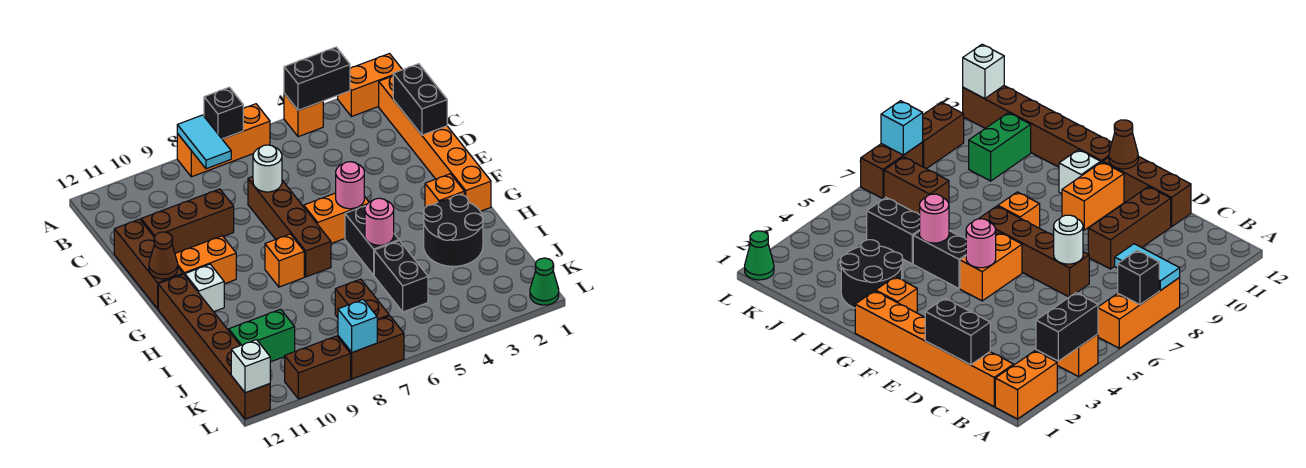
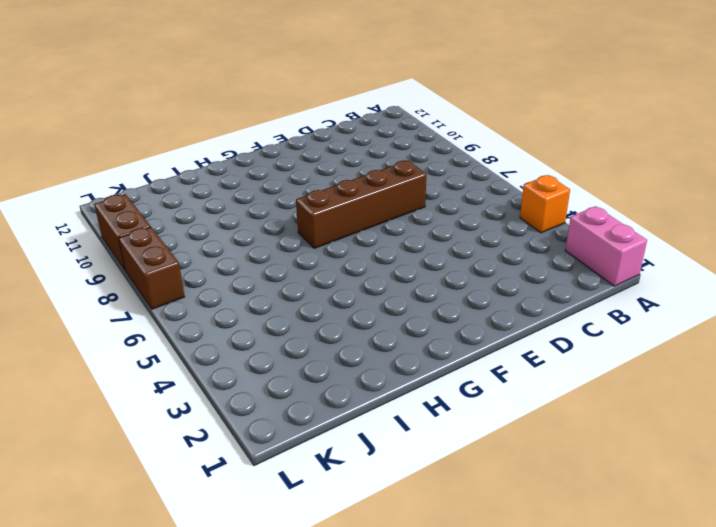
pink 1x2 brick [565,206,647,286] -> orange 1x2 brick [338,54,402,117]
none -> orange 1x3 brick [177,104,270,177]
none -> orange 1x6 brick [379,76,491,211]
none -> brown 1x3 brick [141,189,234,253]
none -> brown 1x3 brick [114,219,183,309]

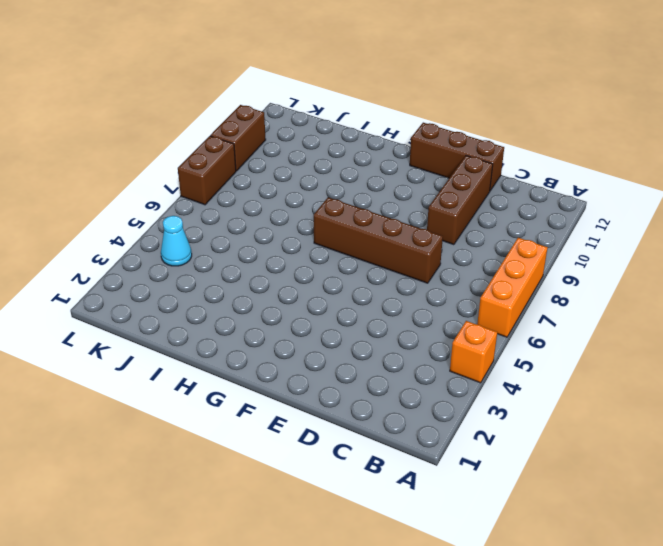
cyan 1x1 cone [161,216,192,266] -> none
none -> orange 1x2 brick [338,54,402,117]
none -> orange 1x6 brick [379,76,491,211]
none -> orange 1x2 brick [304,193,369,244]
none -> orange 1x2 brick [175,236,236,284]

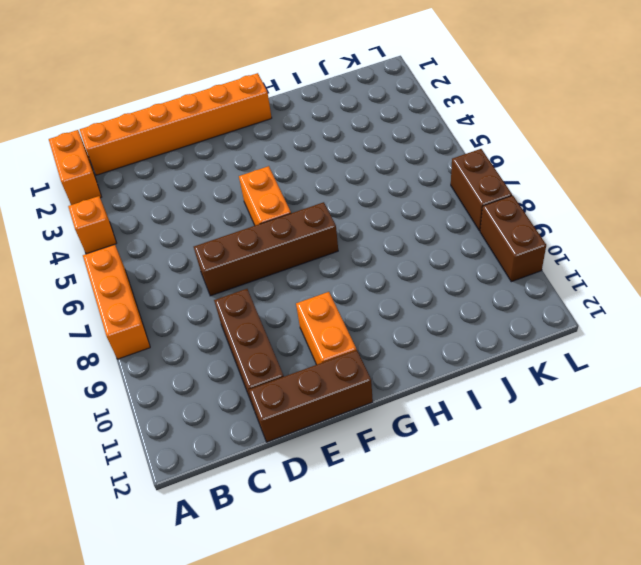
none -> orange 1x1 brick [425,174,464,207]
none -> black 1x2 brick [345,206,399,275]
none -> orange 1x1 brick [265,234,304,287]
none -> white 1x1 brick [185,264,224,312]

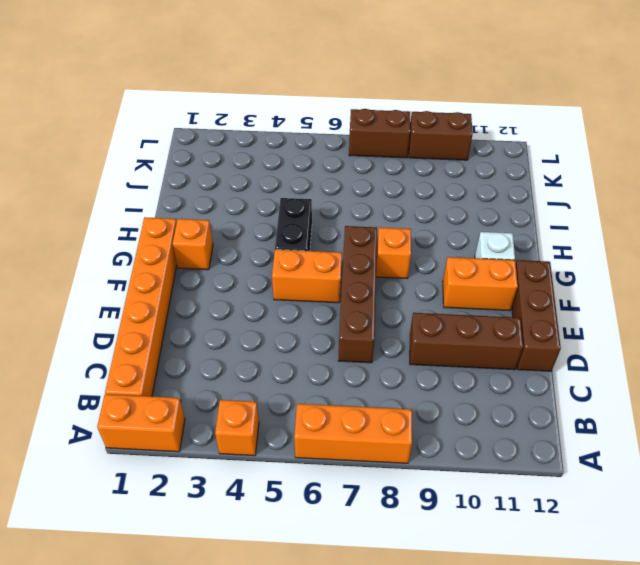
none -> brown 1x6 brick [158,274,270,419]
none -> black 2x2 round brick [424,195,483,266]
none -> black 1x2 brick [374,241,428,312]
none -> brown 1x2 brick [335,279,389,320]

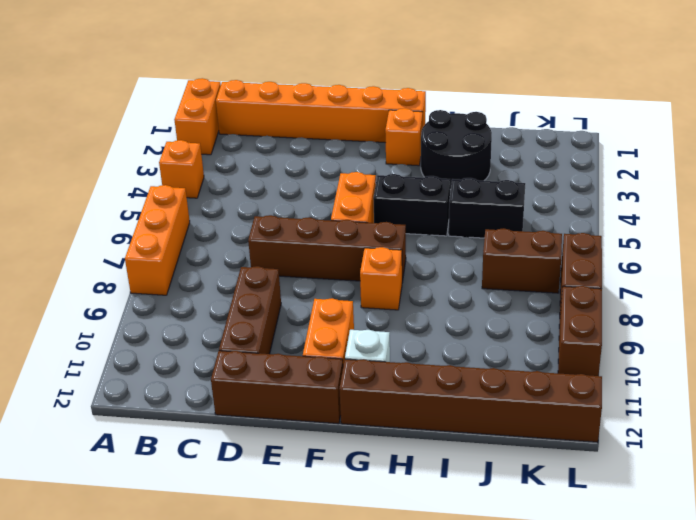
none -> green 1x2 brick [229,309,295,362]
none -> green 1x1 cone [530,258,559,305]
none -> black 1x2 brick [284,47,350,110]
none -> black 1x1 brick [204,87,243,139]

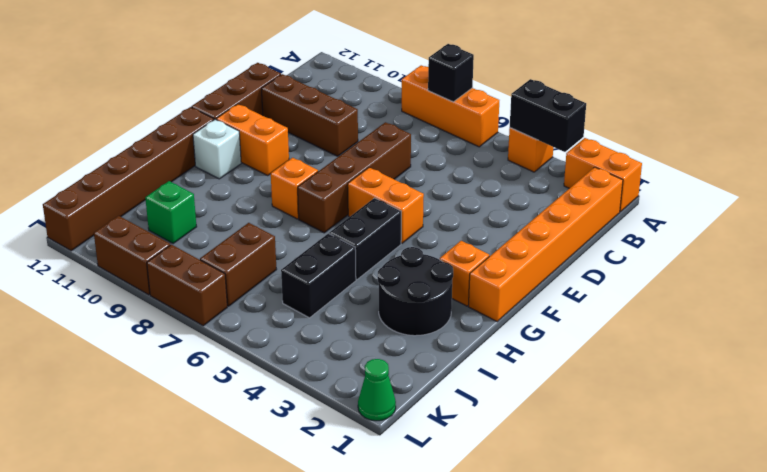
green 1x1 brick [145,181,197,243] -> green 1x2 brick [229,309,295,362]
none -> cyan 1x2 tile [177,115,231,169]
none -> black 1x2 brick [393,64,447,135]
none -> white 1x1 round brick [253,145,282,192]
none -> pink 1x1 round brick [336,162,364,209]

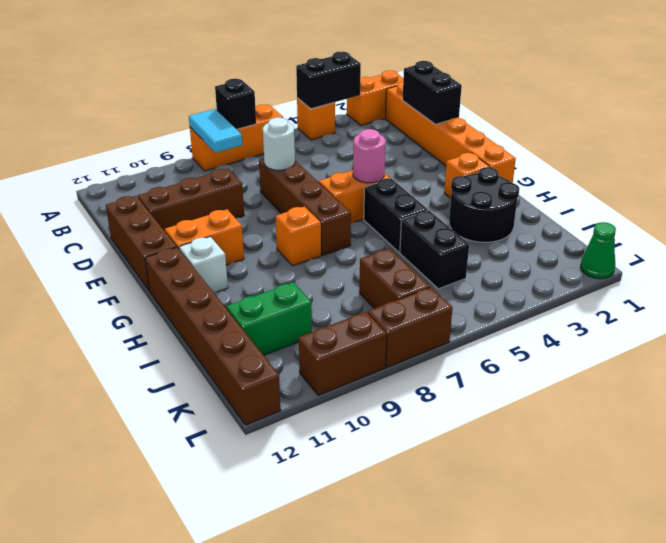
none -> brown 1x1 cone [149,232,178,279]
none -> pink 1x1 round brick [365,198,394,245]
none -> cyan 1x1 brick [338,300,377,352]
none -> white 1x1 brick [231,340,270,393]

